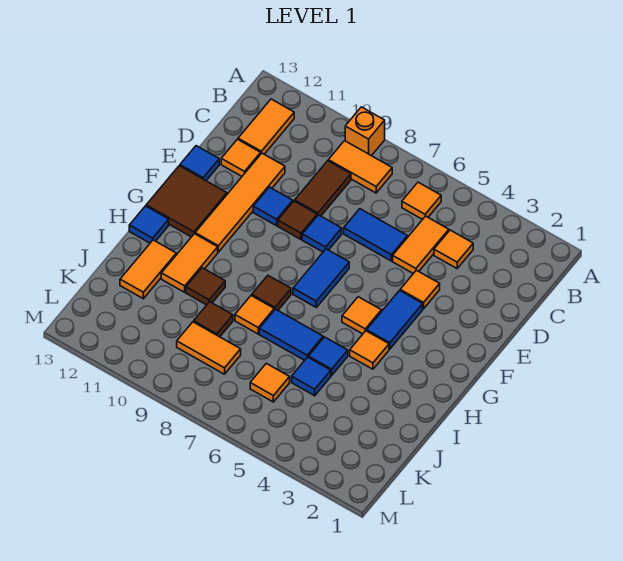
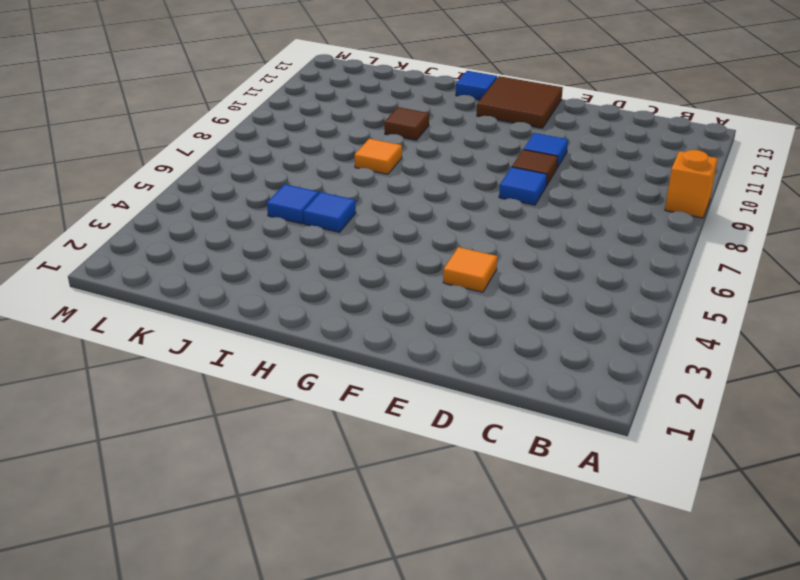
none -> orange 1x1 tile [402,182,441,219]
none -> orange 1x2 tile [328,141,392,193]
none -> orange 1x2 tile [238,99,294,154]
none -> orange 1x1 tile [434,230,473,268]

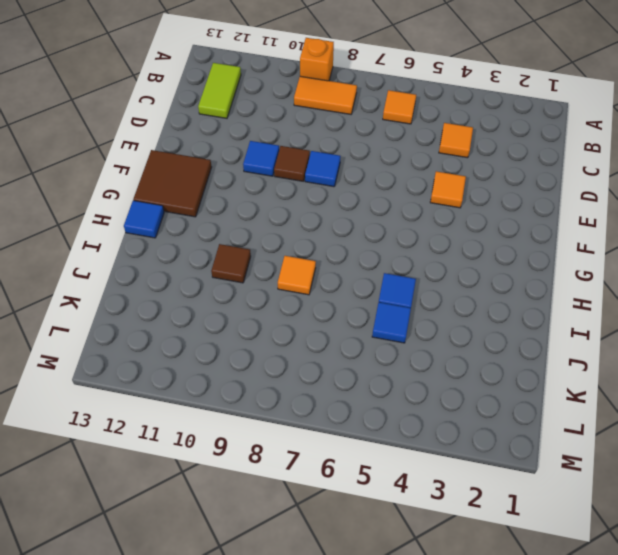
lime 1x2 tile [198,63,241,118] -> orange 1x2 tile [238,99,294,154]
none -> orange 1x2 tile [393,216,449,274]
none -> brown 1x2 tile [295,161,351,216]
none -> blue 1x2 tile [344,209,408,261]
none -> orange 1x4 tile [195,153,285,252]

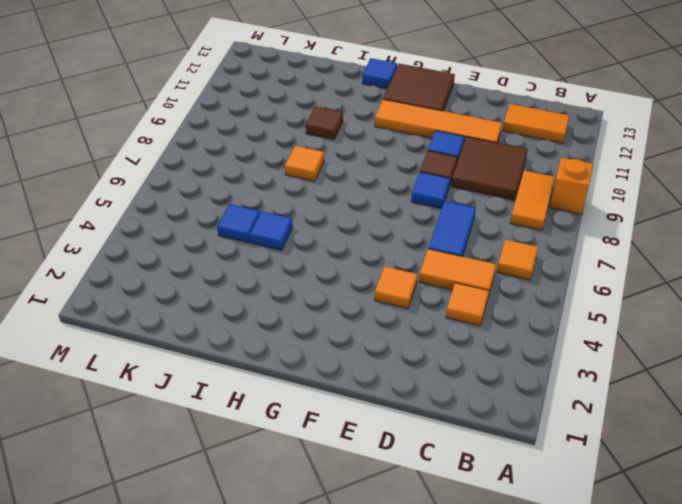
brown 2x2 tile [451,137,528,200] -> brown 1x2 tile [295,161,351,216]
none -> orange 1x1 tile [221,139,261,176]
none -> blue 1x1 tile [180,146,219,181]
none -> blue 1x2 tile [367,291,423,349]
none -> blue 1x2 tile [293,249,349,307]

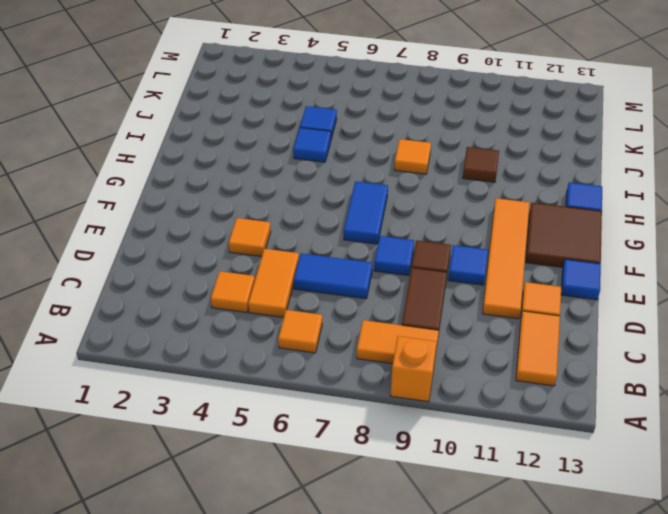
none -> blue 1x2 tile [367,291,423,349]
none -> orange 1x1 tile [342,297,381,334]
none -> orange 1x1 tile [350,331,389,369]
none -> brown 1x1 tile [252,276,291,310]

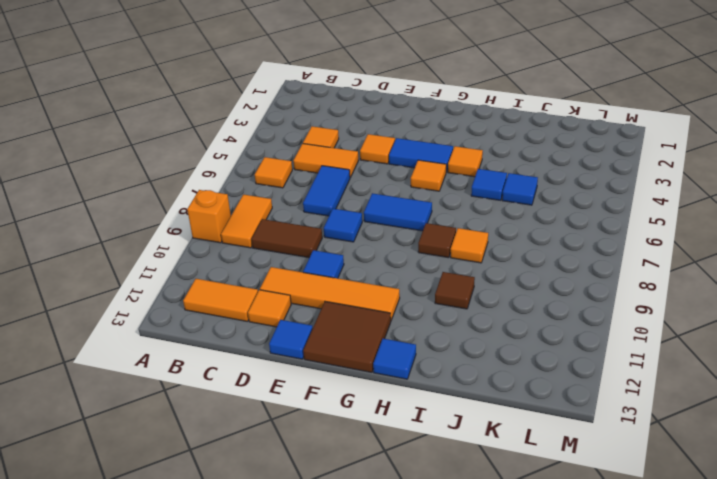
none -> brown 1x1 tile [278,201,317,239]
none -> orange 1x2 tile [161,234,218,292]
none -> blue 1x2 tile [259,309,323,360]
none -> orange 1x2 tile [120,240,176,299]

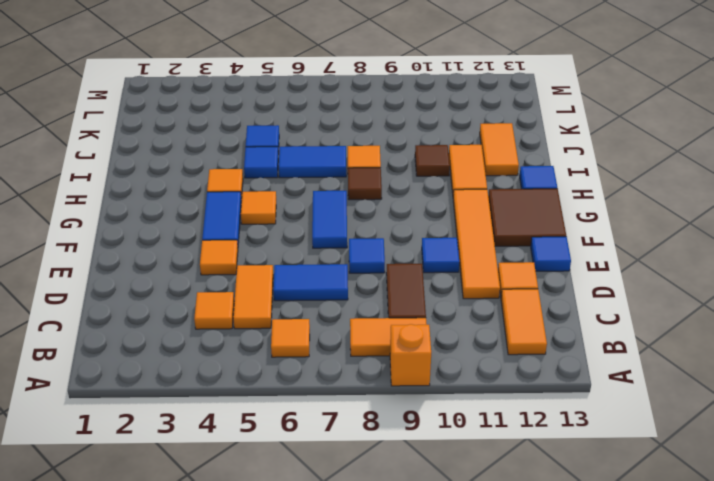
none -> brown 1x1 tile [278,201,317,239]
none -> brown 1x1 tile [194,302,233,337]
none -> orange 1x1 tile [250,363,290,402]
none -> orange 1x2 tile [177,322,241,374]

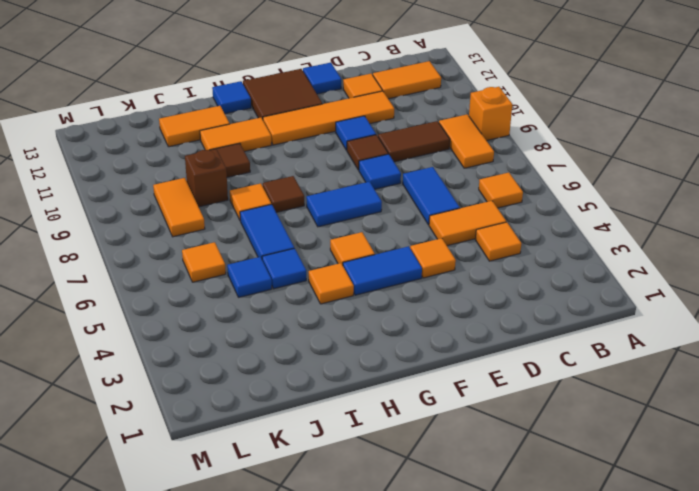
brown 1x1 brick [185,149,228,207] -> brown 1x1 tile [194,302,233,337]

